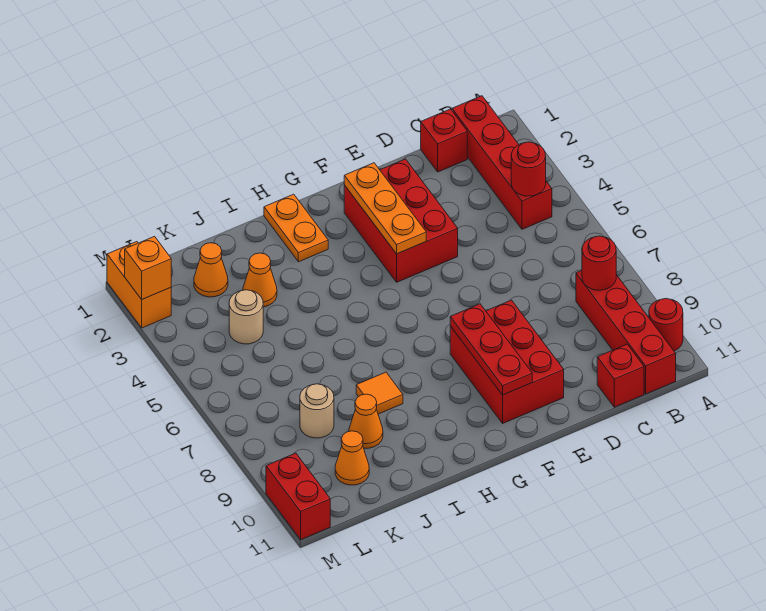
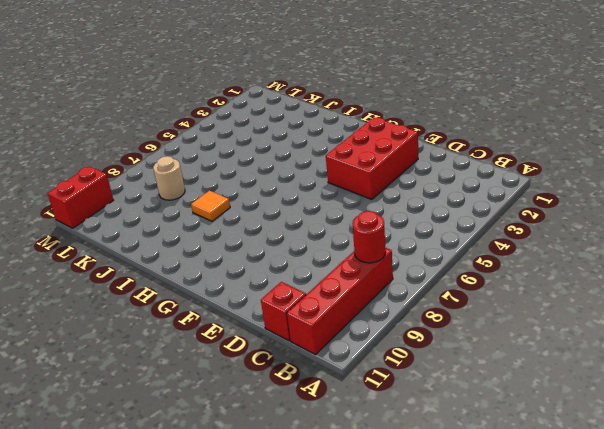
none -> red 1x1 round brick [649,299,683,351]
none -> red 1x4 brick [452,96,552,229]
none -> red 1x1 brick [421,109,467,172]

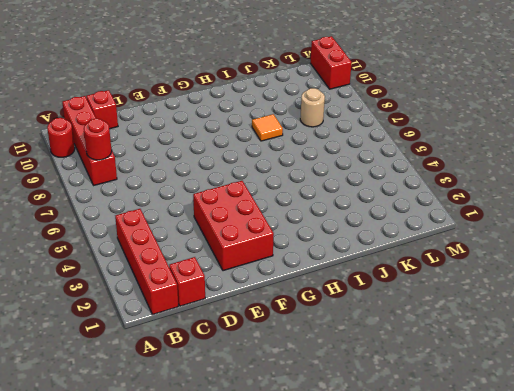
none -> red 2x3 brick [450,300,564,423]
none -> orange 1x2 plate [264,194,328,262]
none -> orange 1x1 cone [243,253,277,307]

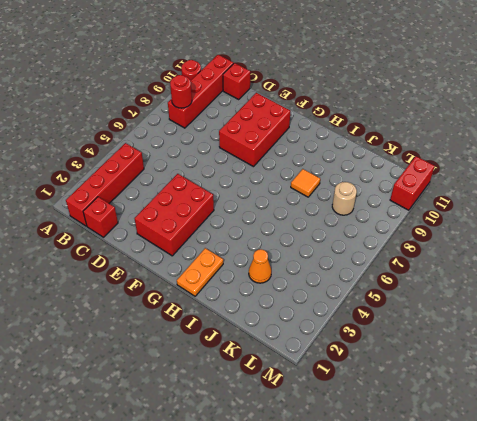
none -> orange 1x1 cone [349,394,383,448]
none -> orange 1x1 cone [194,243,228,297]
none -> tan 1x1 round brick [229,290,263,344]

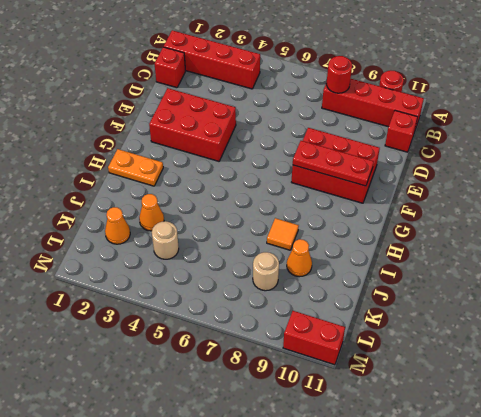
none -> orange 1x1 cone [335,431,369,485]
none -> orange 1x2 brick [107,242,171,328]
none -> red 1x1 round brick [511,142,546,196]

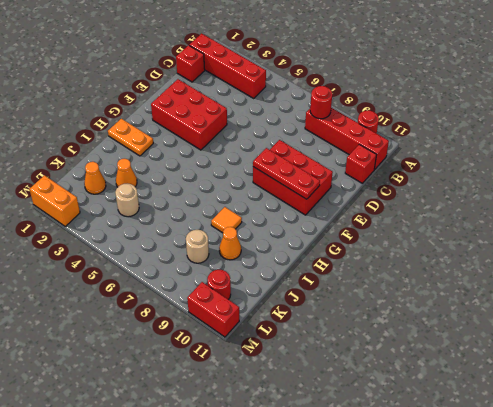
red 1x1 round brick [207,270,231,300] -> red 1x1 round brick moved to [511,142,546,196]
none -> orange 1x1 cone [335,431,369,485]
none -> orange 1x3 plate [344,163,426,254]
none -> orange 1x1 brick [125,237,171,299]

